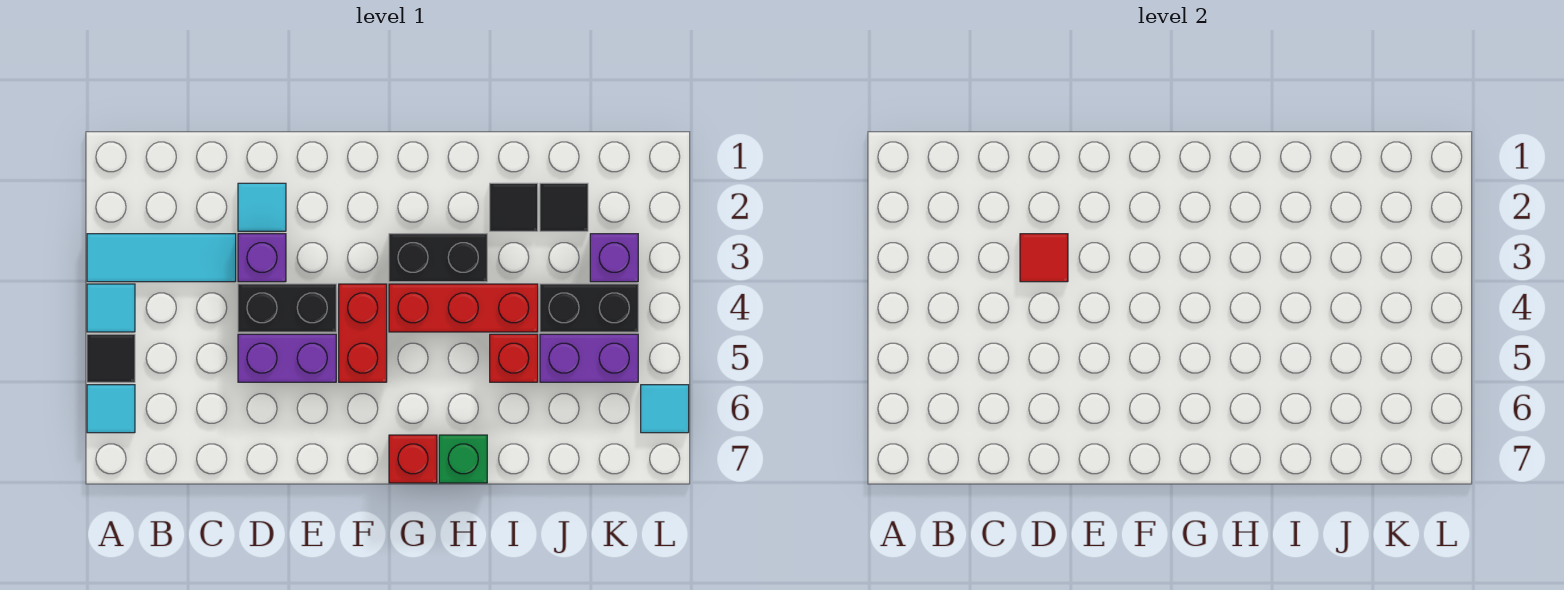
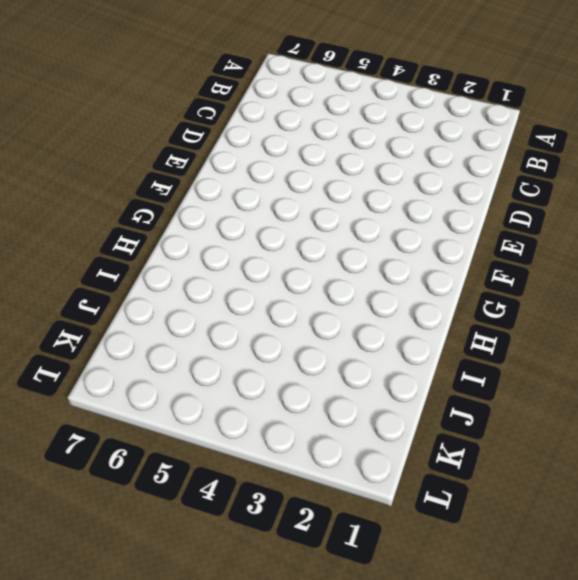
none -> cyan 1x3 tile [87,234,236,282]
none -> cyan 1x1 tile [87,284,135,332]
none -> black 1x1 tile [87,334,135,382]

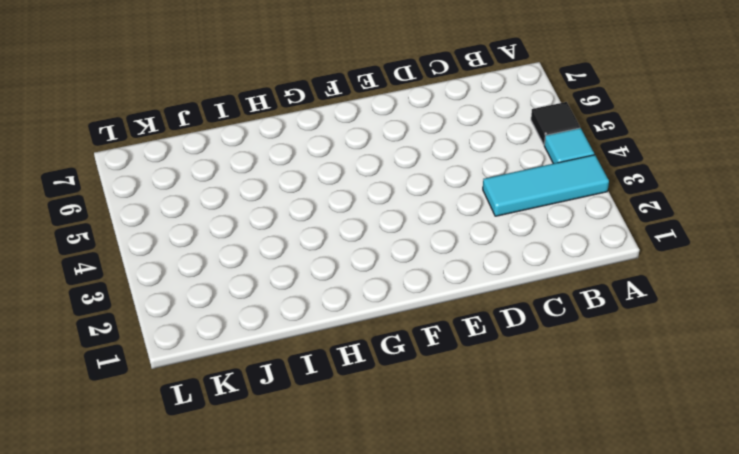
none -> cyan 1x1 tile [87,385,135,433]
none -> cyan 1x1 tile [238,183,286,231]
none -> purple 1x1 brick [238,234,286,282]

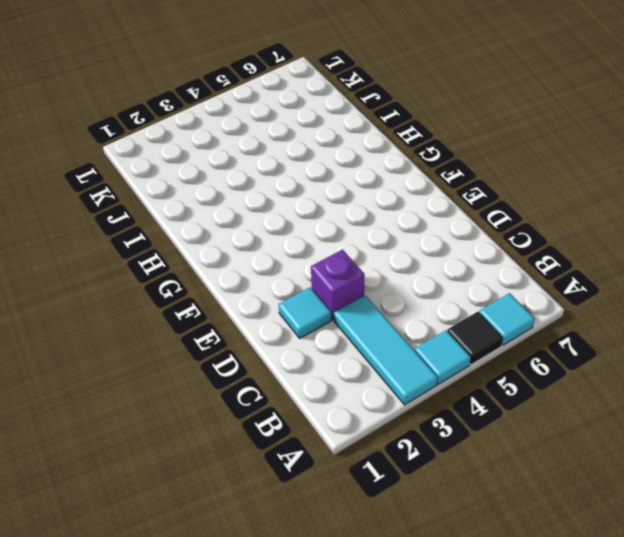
none -> black 1x2 brick [238,284,336,332]
none -> purple 1x2 brick [238,334,336,382]
none -> red 1x2 brick [339,284,387,382]

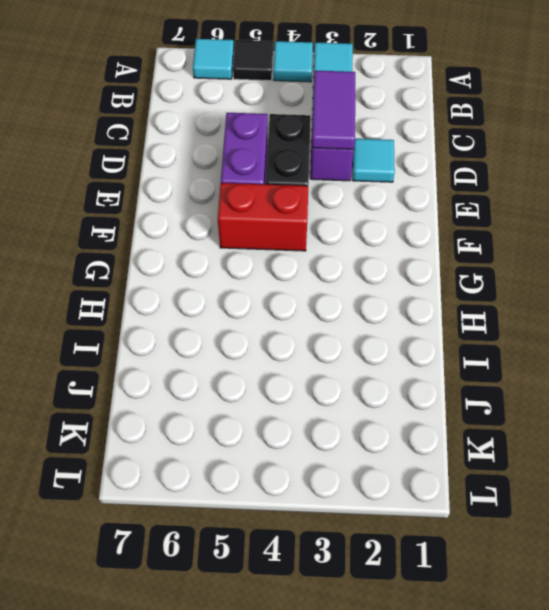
purple 1x2 tile [312,71,355,149] -> red 1x1 tile [1020,234,1068,282]
none -> black 1x2 brick [389,234,487,282]
none -> red 1x3 brick [389,284,538,332]
none -> red 1x1 brick [389,435,437,483]

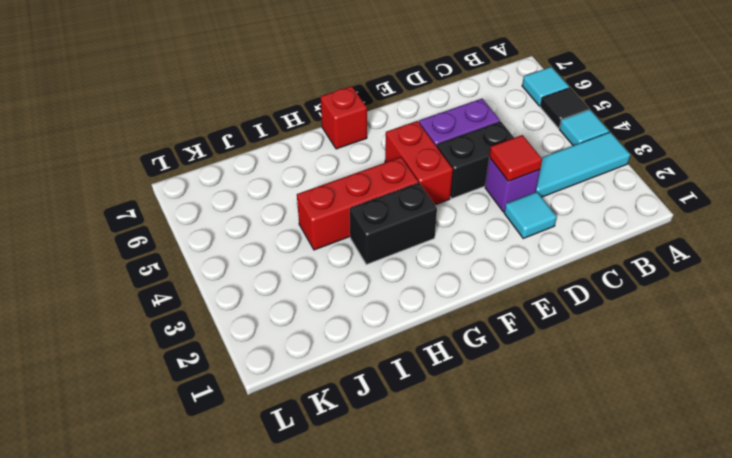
none -> green 1x1 brick [439,435,487,483]
none -> black 1x1 tile [490,183,538,231]
none -> red 1x1 brick [490,334,538,382]

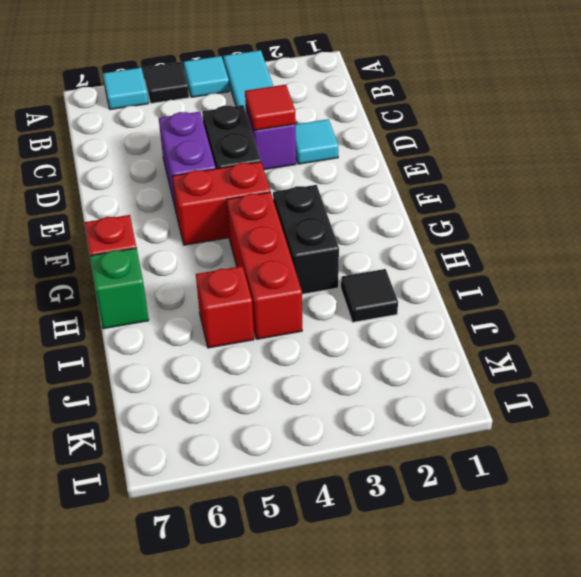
none -> black 1x1 tile [540,183,588,231]
none -> black 1x2 brick [540,284,638,332]
none -> purple 1x2 brick [540,334,638,382]

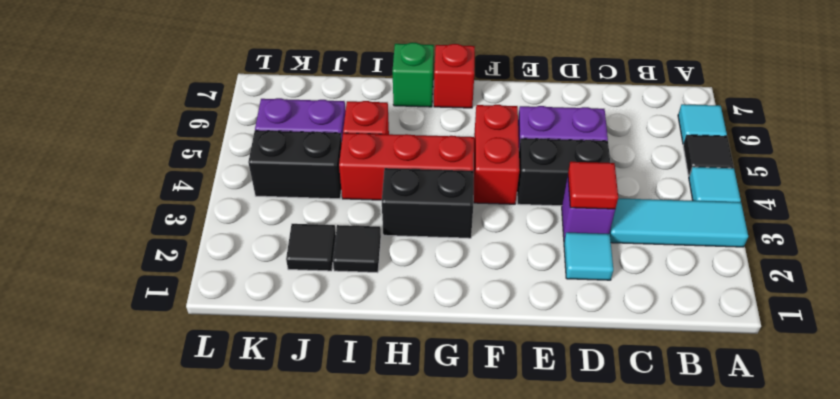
none -> purple 1x1 brick [590,234,638,282]
none -> cyan 1x1 tile [641,385,689,433]

